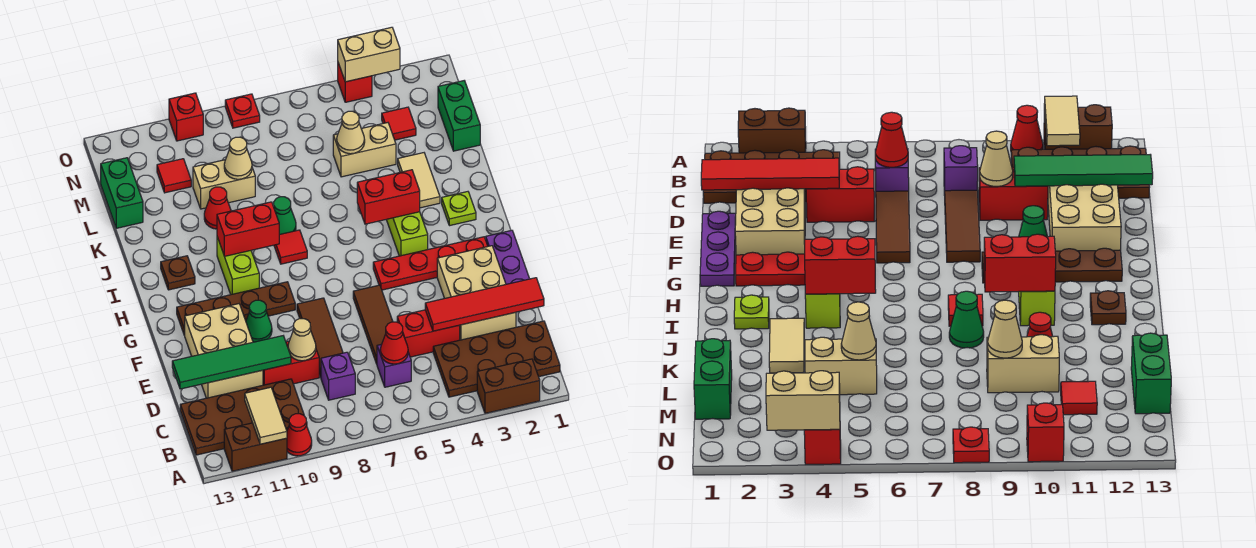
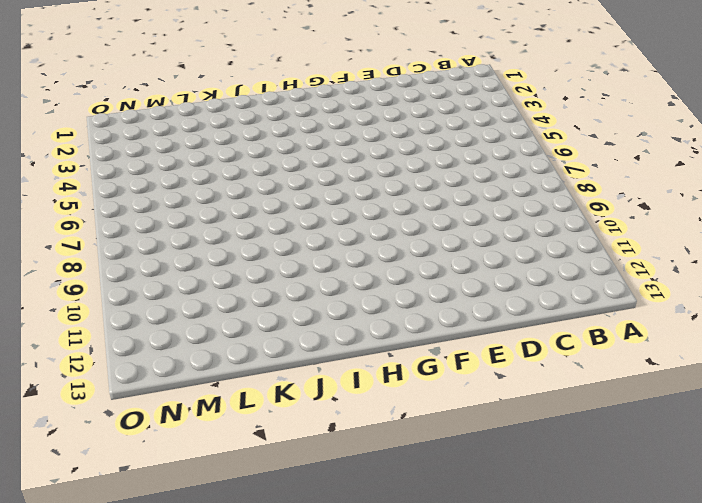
none -> brown 1x2 brick [477,359,540,413]
none -> red 1x1 cone [287,414,312,456]
none -> brown 1x2 brick [224,423,287,471]
none -> brown 2x4 plate [433,321,560,397]

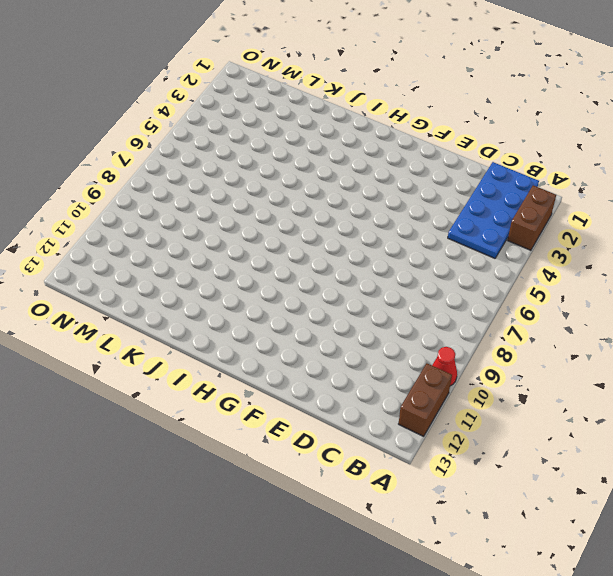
blue 2x4 plate [448,162,539,258] -> brown 2x4 plate [433,321,560,397]
none -> brown 2x4 plate [180,379,307,455]
none -> purple 1x1 brick [377,344,411,387]
none -> purple 1x1 brick [321,352,355,400]
none -> tan 2x3 brick [437,246,516,340]

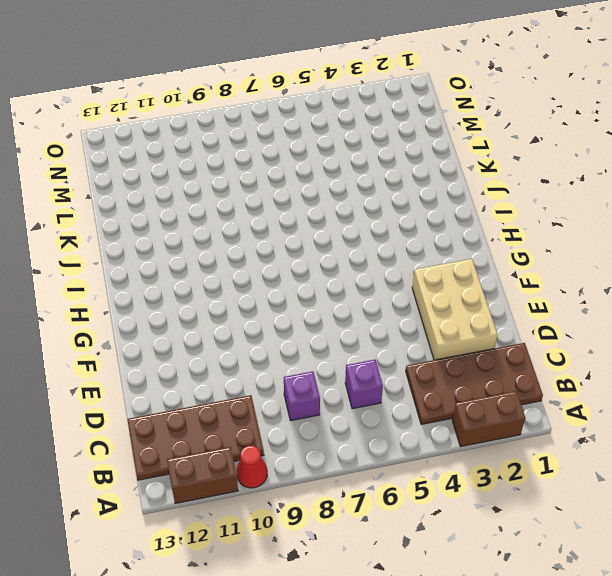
none -> red 1x2 brick [397,310,460,357]
none -> brown 1x3 tile [353,285,393,364]
none -> brown 1x3 tile [297,298,343,377]
none -> red 1x2 brick [263,341,319,385]

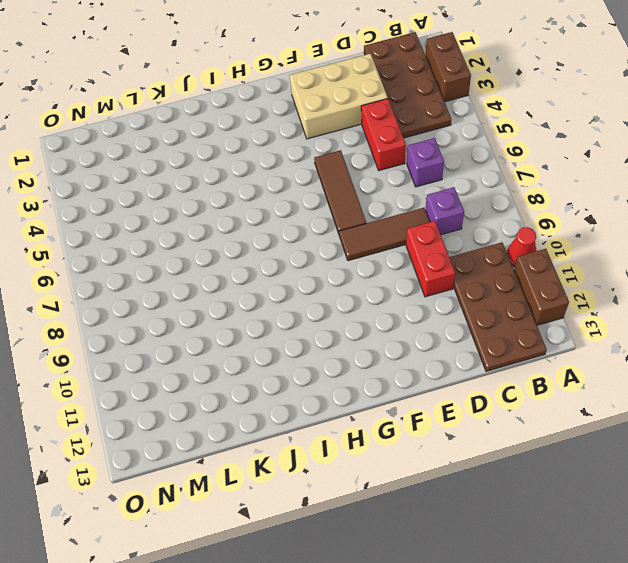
brown 1x3 tile [314,150,366,234] -> brown 1x3 tile turned to [353,285,393,364]
none -> tan 2x3 brick [185,304,263,398]
none -> purple 1x3 plate [486,230,529,284]
none -> green 1x1 cone [246,300,272,342]
none -> red 1x4 plate [373,237,488,290]

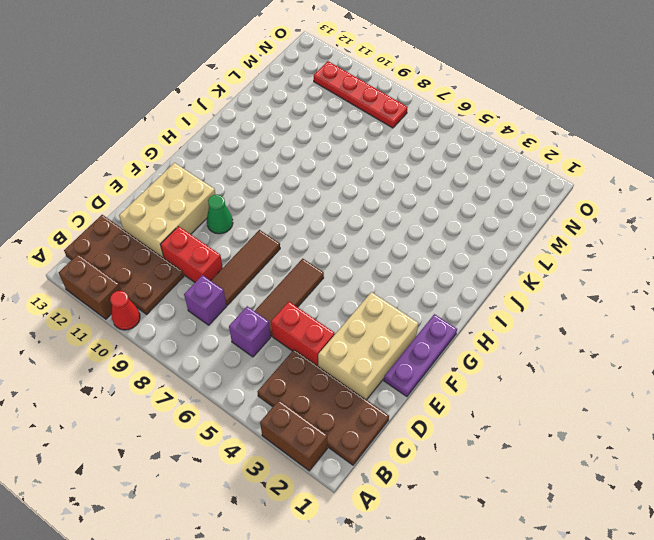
red 1x4 plate [314,61,408,128] -> red 1x4 plate moved to [373,237,488,290]
none -> brown 1x4 plate [177,282,295,335]
none -> lime 1x2 brick [386,212,428,256]
none -> lime 1x2 brick [217,237,259,295]
none -> lime 1x1 plate [442,192,476,226]

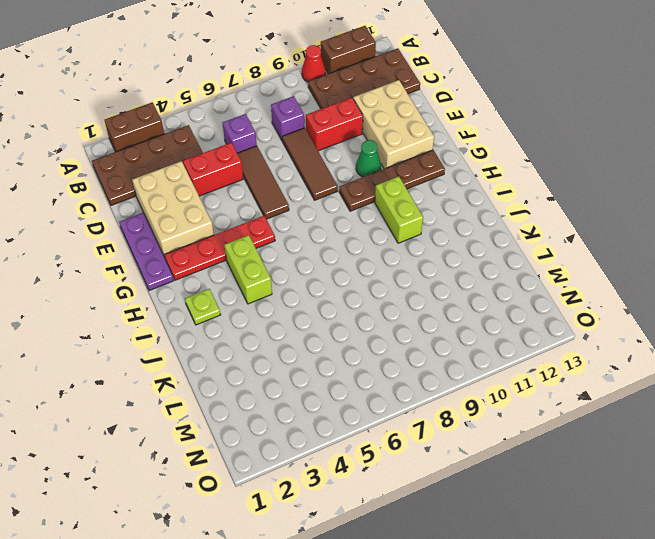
none -> red 1x1 tile [274,230,307,264]
none -> brown 1x1 plate [161,256,195,290]
none -> tan 1x2 tile [398,153,440,208]
none -> green 1x1 cone [274,197,296,235]

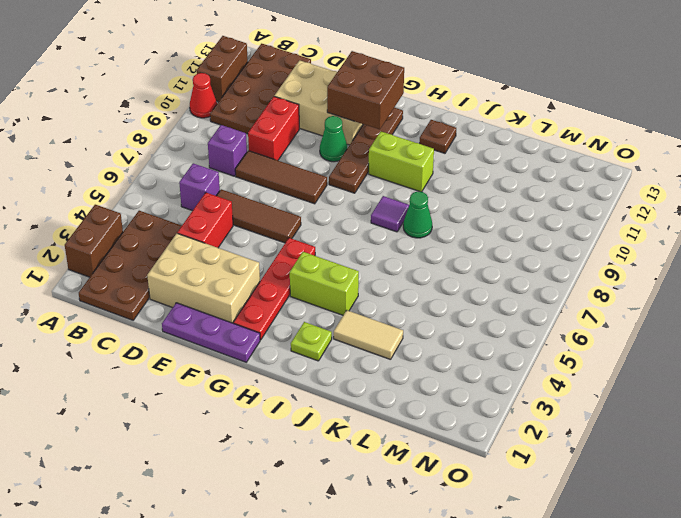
brown 2x2 brick [327,51,404,130] -> none
purple 1x1 tile [371,196,409,232] -> red 1x1 tile [274,230,307,264]
none -> red 1x1 cone [204,187,231,229]
none -> green 1x2 brick [438,81,480,151]
none -> tan 1x2 brick [333,123,396,177]
none -> tan 1x2 brick [193,160,255,209]

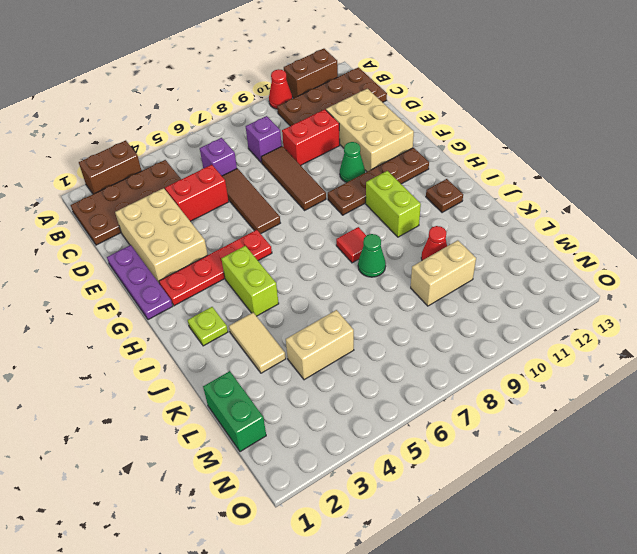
none -> green 1x2 brick [101,158,143,228]
none -> red 1x1 tile [382,107,416,140]
none -> red 1x1 tile [157,159,191,193]
none -> red 1x1 brick [338,63,372,102]

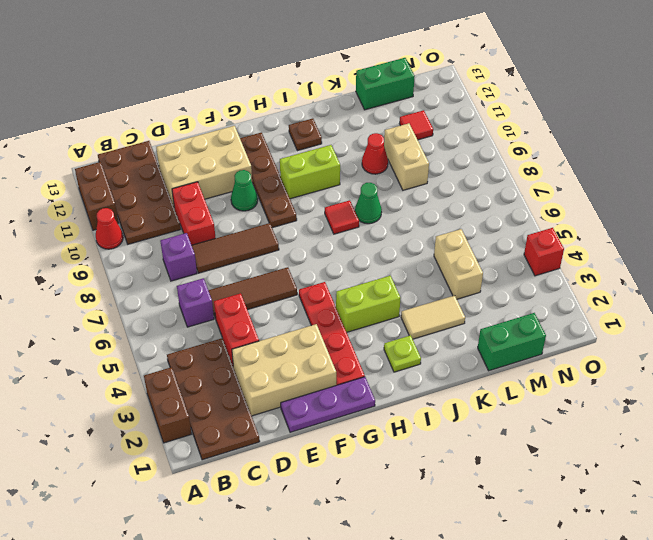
none -> red 1x1 tile [382,107,416,140]
none -> red 1x1 plate [225,94,260,128]
none -> red 1x1 brick [169,93,203,141]
none -> tan 1x2 tile [245,387,287,444]

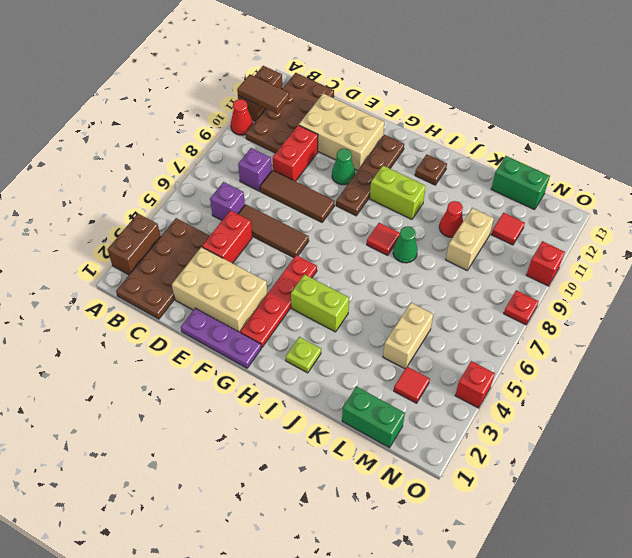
brown 1x2 tile [237,75,289,113] -> tan 1x2 tile [245,387,287,444]
none -> tan 1x2 tile [398,153,440,208]
none -> red 1x1 cone [380,322,408,364]
none -> red 1x4 tile [425,278,544,331]
none -> tan 1x1 cone [288,319,316,361]

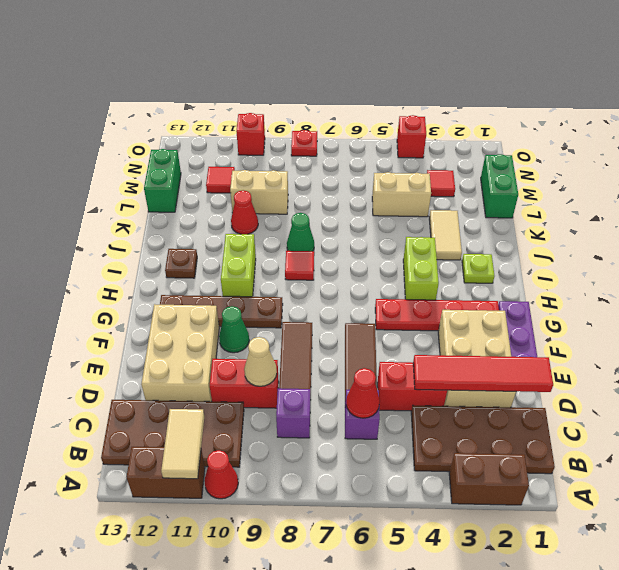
none -> green 1x4 tile [172,336,291,389]
none -> red 1x2 brick [357,170,420,224]
none -> red 1x2 brick [217,202,279,256]
none -> tan 1x1 cone [337,111,365,154]

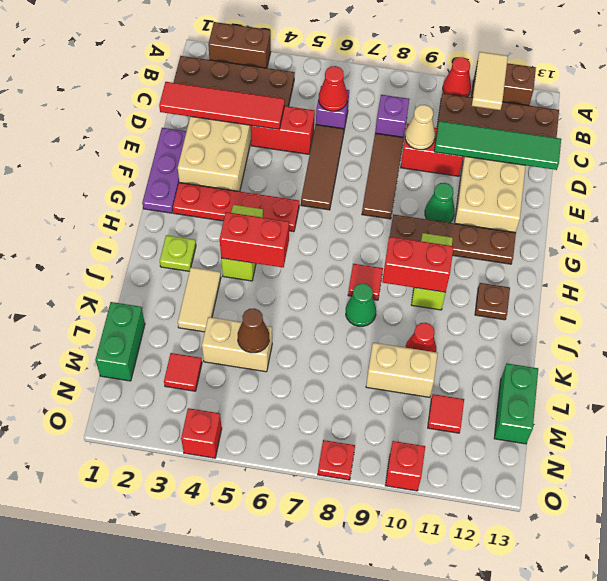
brown 1x1 cone [238,308,269,353] -> tan 1x1 cone [337,111,365,154]
none -> tan 1x1 cone [224,137,252,179]
none -> tan 1x2 brick [338,27,400,82]

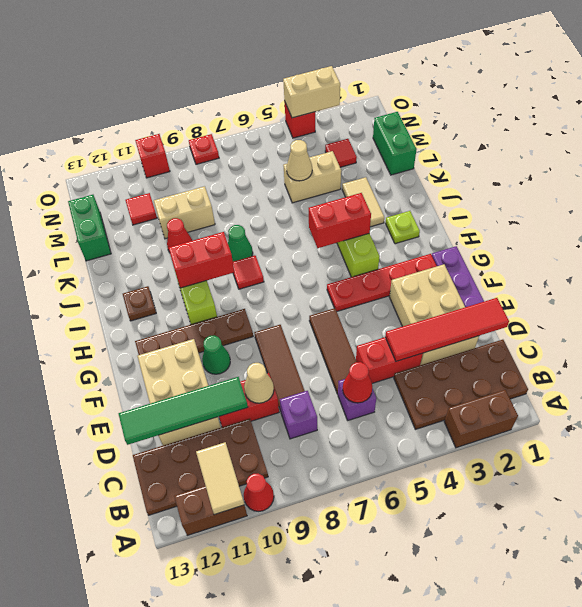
none -> tan 1x1 cone [224,137,252,179]

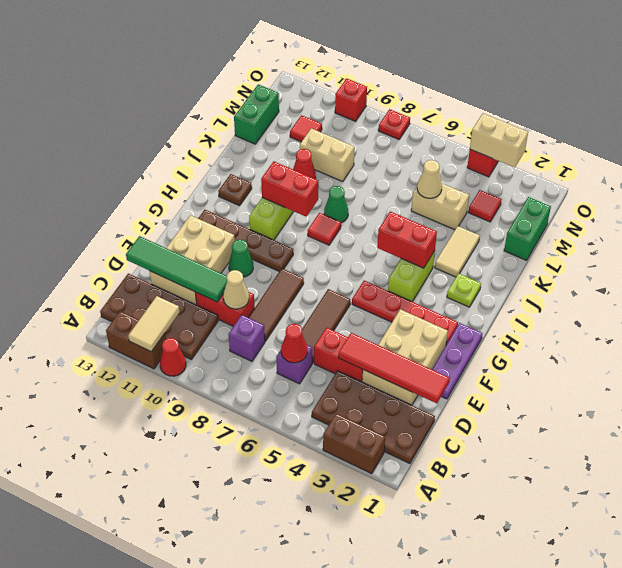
none -> tan 1x1 cone [224,137,252,179]

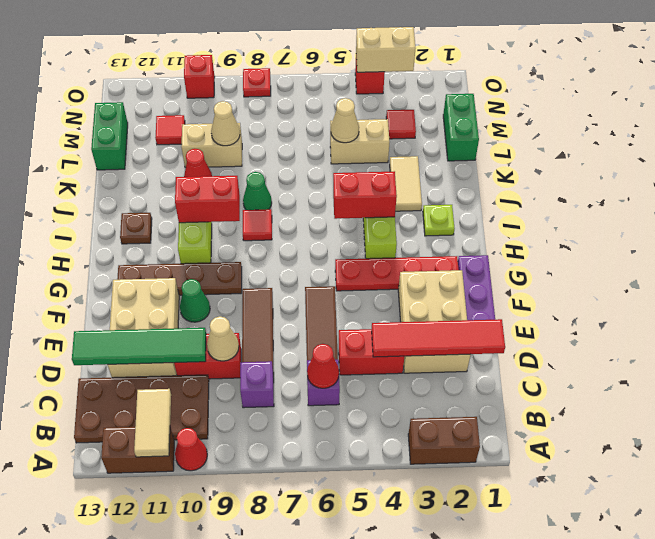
none -> brown 2x4 plate [433,321,560,397]

